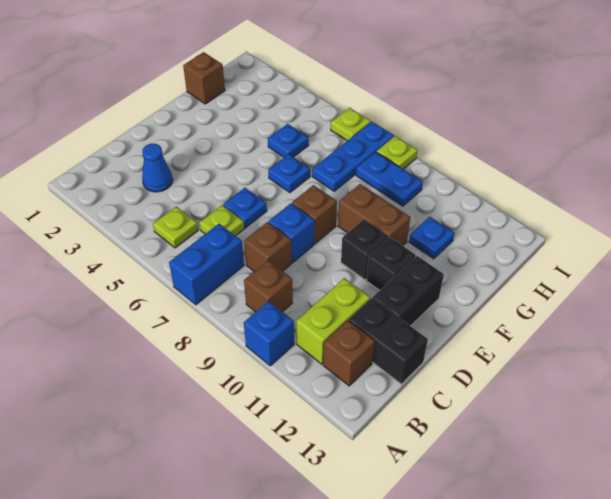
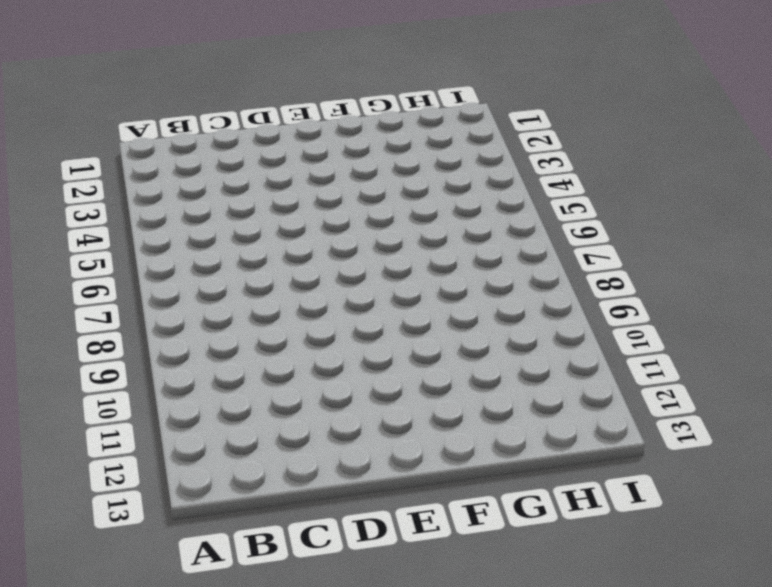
none -> blue 1x2 brick [169,224,244,305]
none -> blue 1x1 brick [244,301,294,366]
none -> lime 1x1 plate [153,207,198,248]

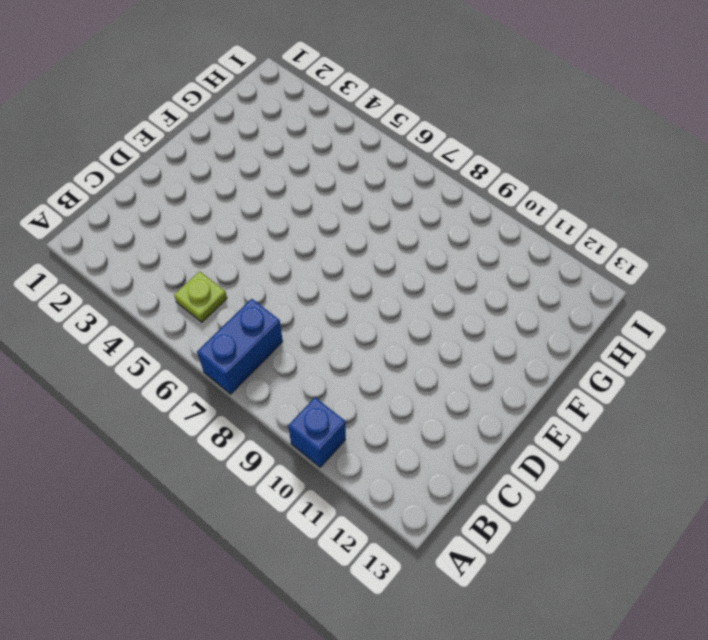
none -> brown 1x1 brick [244,260,293,312]
none -> lime 1x2 brick [296,278,370,364]
none -> brown 1x1 brick [323,320,375,386]

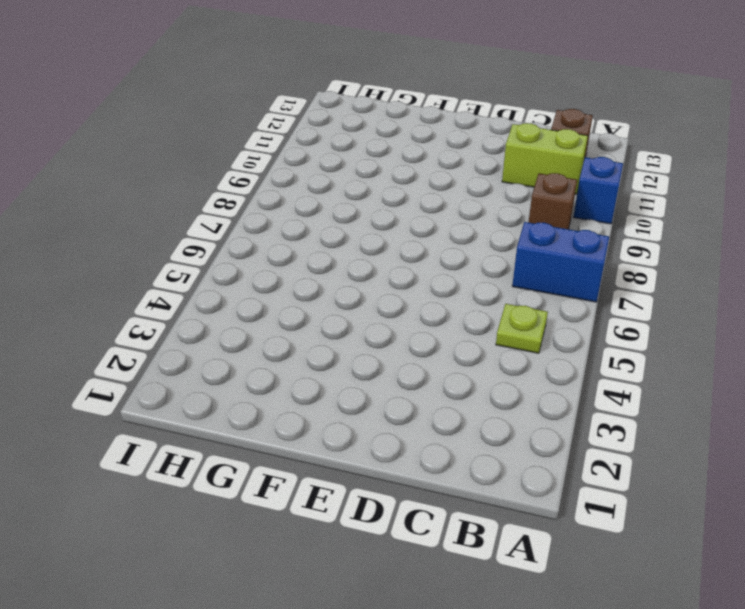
none -> blue 1x1 cone [142,144,173,192]
none -> lime 1x1 plate [200,205,244,236]
none -> brown 1x1 brick [244,222,291,271]

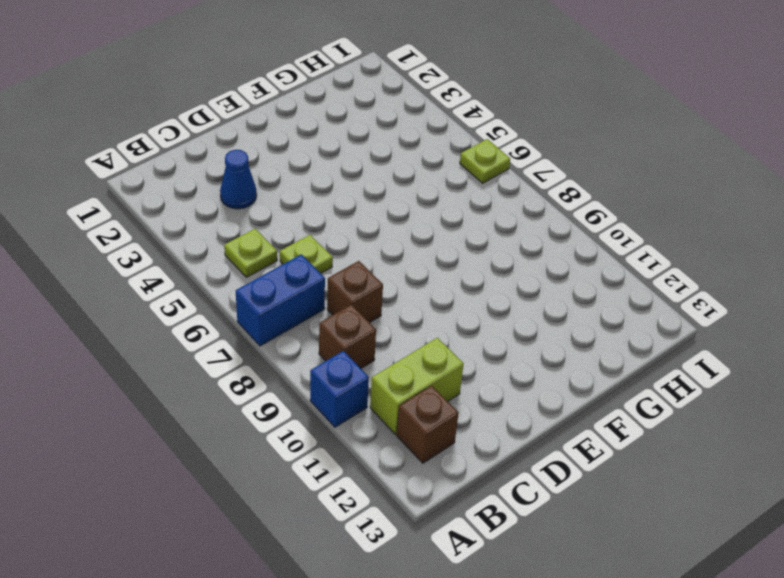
none -> black 1x2 brick [349,298,428,384]
none -> blue 1x1 plate [223,188,267,228]
none -> blue 1x1 brick [268,203,314,263]

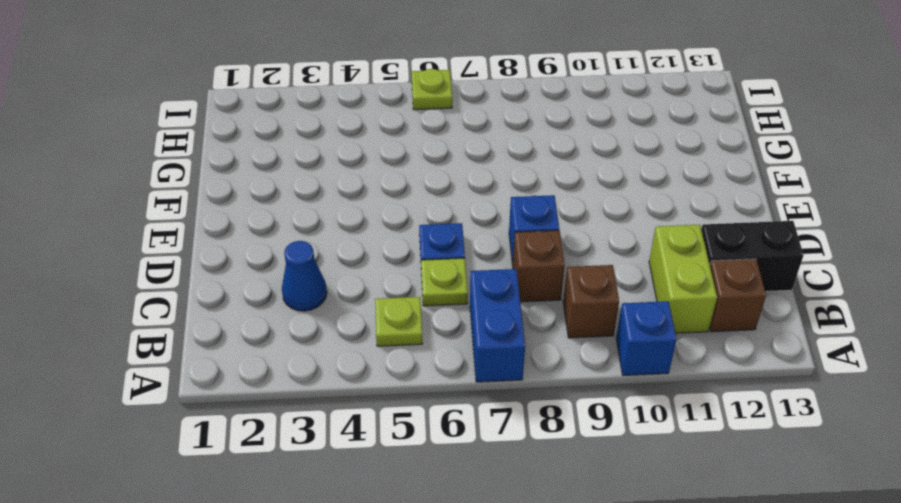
none -> black 1x2 brick [373,256,444,326]
none -> brown 1x1 brick [292,185,337,244]
none -> black 1x1 brick [341,219,389,280]

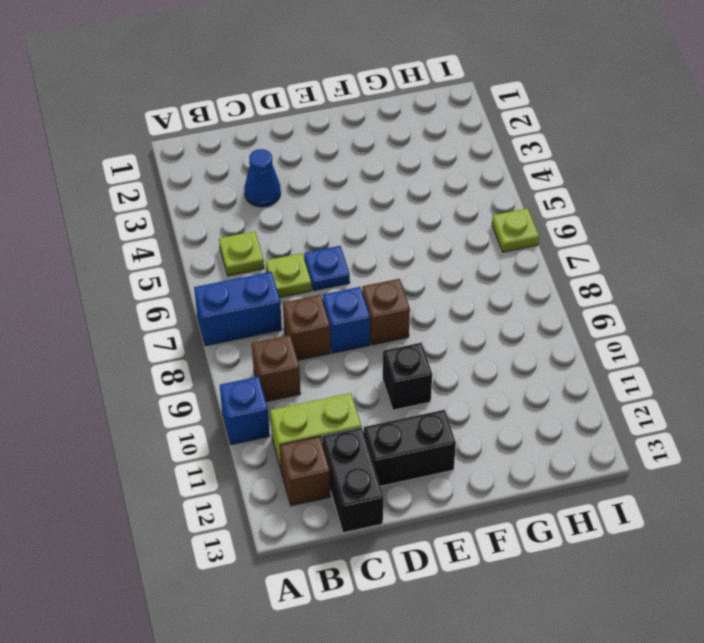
none -> black 1x1 brick [366,238,416,290]
none -> blue 1x1 plate [268,154,310,193]
none -> brown 1x2 brick [338,184,410,246]

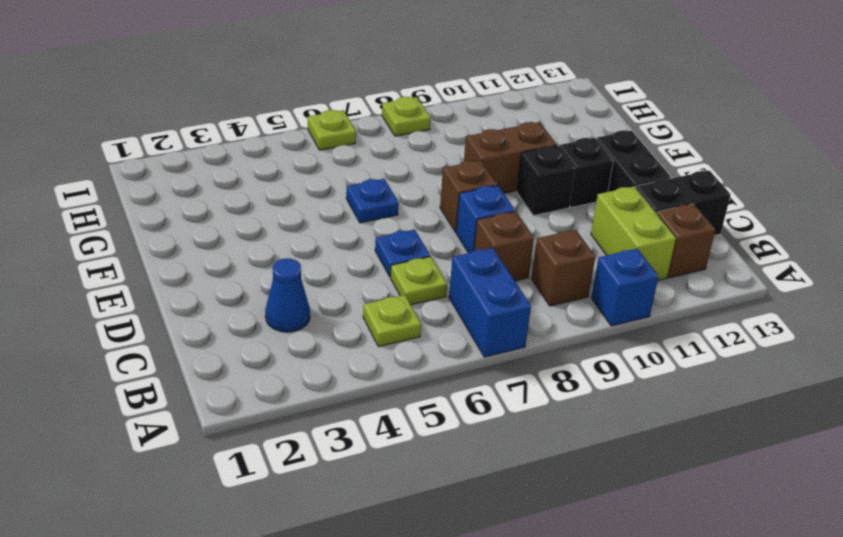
none -> brown 1x1 brick [183,52,225,104]
none -> blue 1x1 plate [268,124,309,157]
none -> blue 1x3 plate [312,122,394,191]

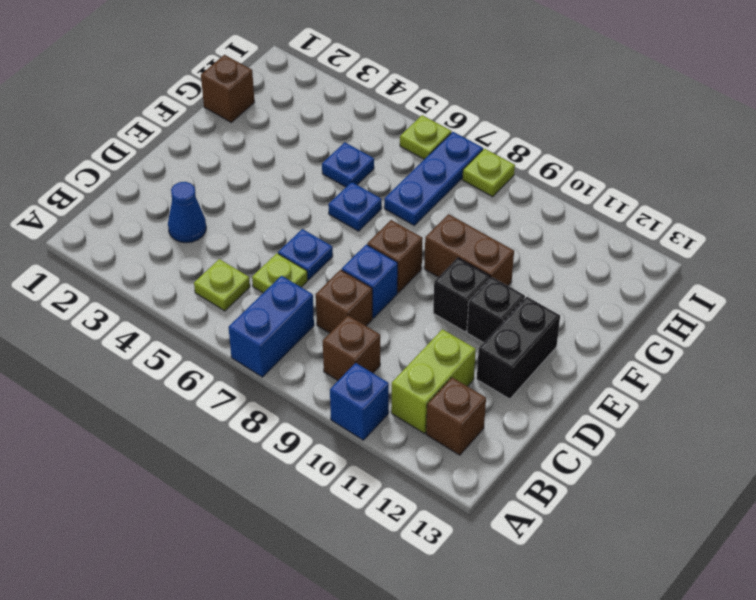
none -> black 1x2 brick [349,298,428,384]
none -> blue 1x1 plate [409,217,455,259]
none -> blue 1x2 plate [356,152,423,206]

